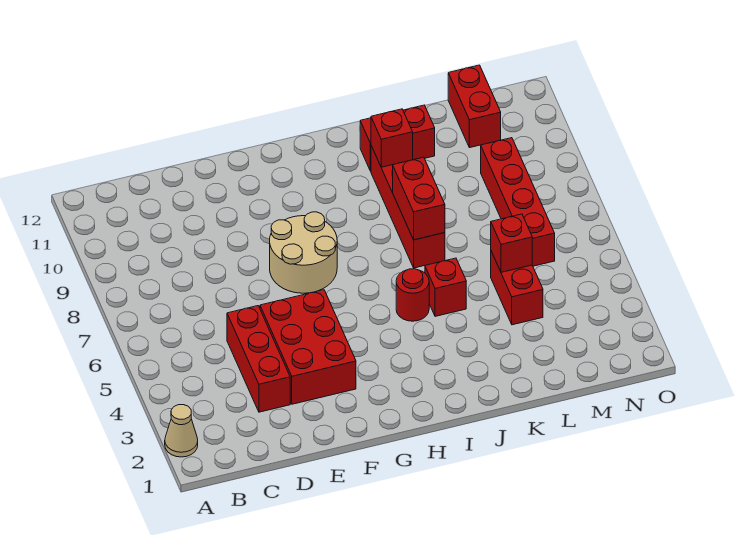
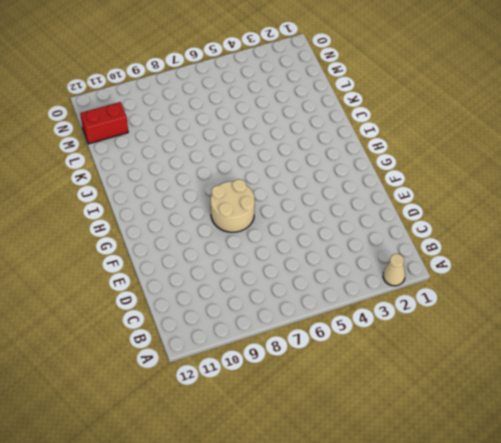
none -> red 1x3 brick [227,306,290,412]
none -> red 2x3 brick [260,290,356,404]
none -> red 1x1 round brick [396,269,429,321]

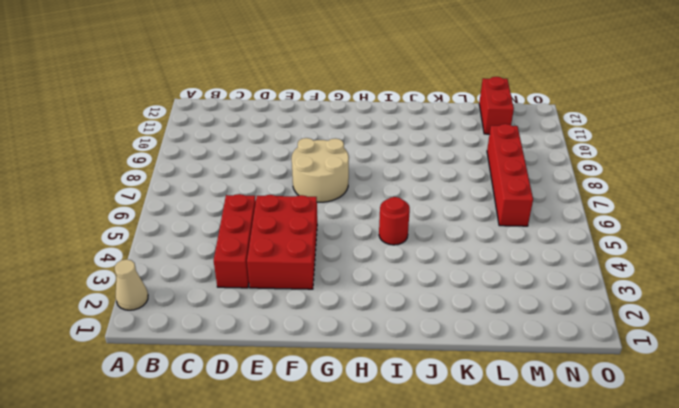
none -> red 1x1 brick [425,258,466,316]
none -> red 1x4 brick [371,146,445,268]
none -> red 1x2 brick [360,105,435,171]

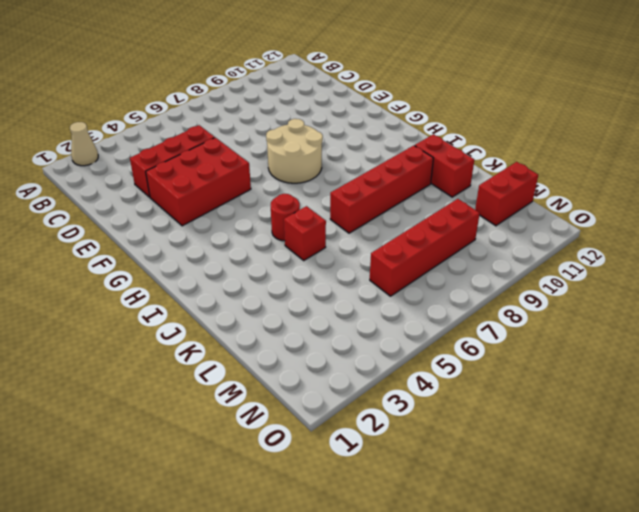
none -> red 1x2 brick [491,251,543,325]
none -> red 1x2 brick [392,157,445,240]
none -> red 1x1 brick [371,109,413,167]

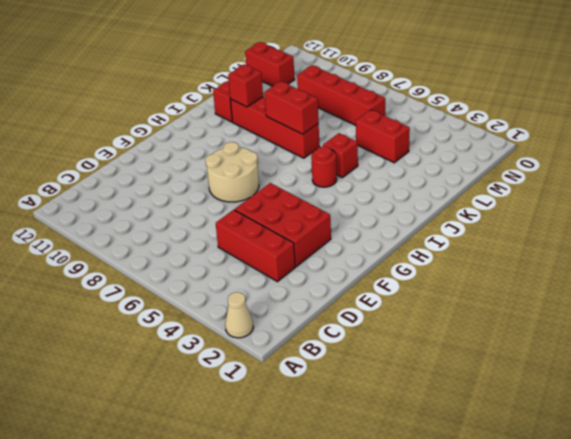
none -> red 1x1 brick [491,214,532,272]

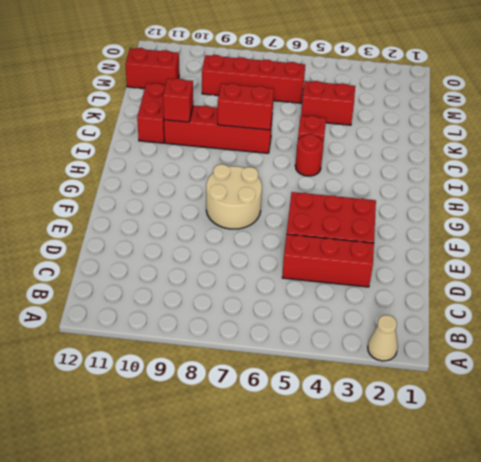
none -> red 1x1 brick [491,214,532,272]

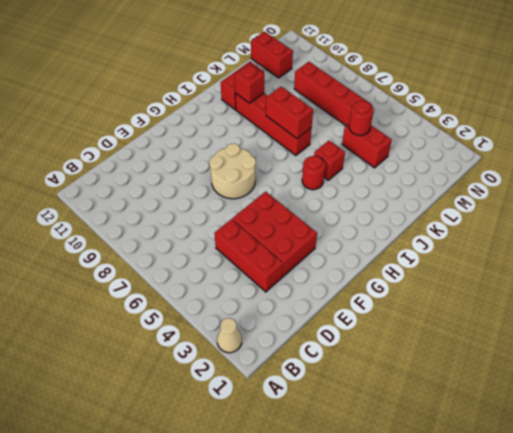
red 1x1 round brick [349,101,374,135] -> red 1x1 brick [491,214,532,272]

